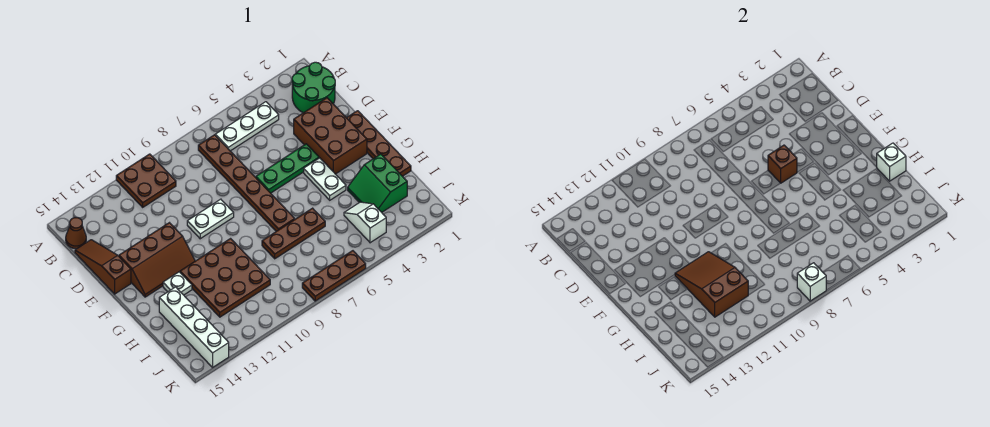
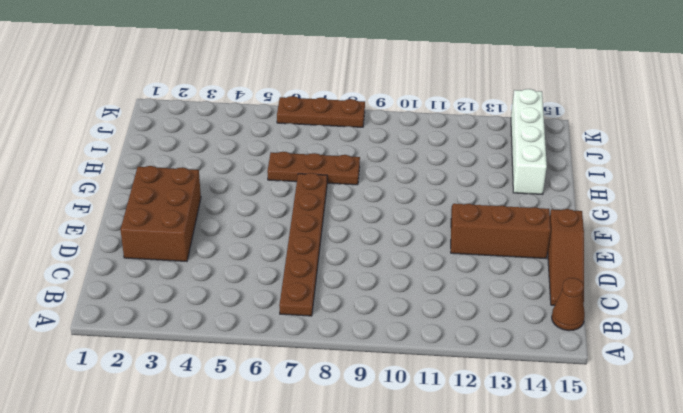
none -> brown 2x2 plate [116,154,176,207]
none -> green 2x2 round brick [292,62,335,113]
none -> white 1x3 plate [215,102,279,151]

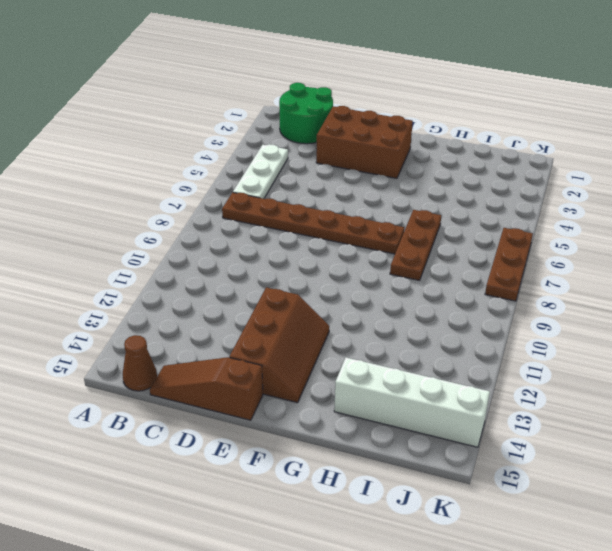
none -> brown 2x2 plate [116,154,176,207]
none -> brown 1x4 plate [347,111,411,176]
none -> green 1x3 plate [256,144,319,193]

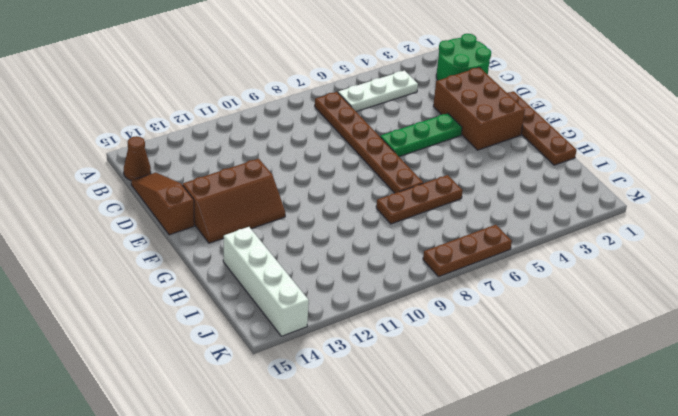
none -> brown 2x2 plate [116,154,176,207]
none -> white 1x2 plate [187,199,234,239]
none -> white 1x2 plate [304,158,346,200]

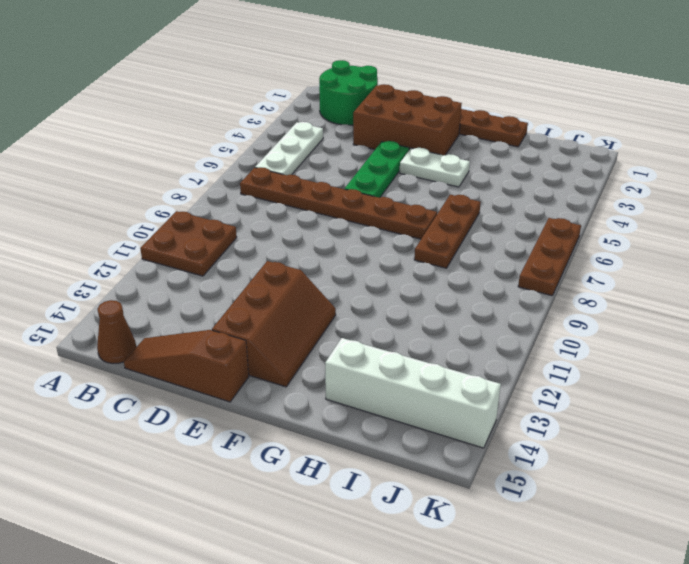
none -> white 1x2 plate [187,199,234,239]
none -> brown 3x3 plate [180,239,270,317]
none -> white 1x1 plate [163,272,192,295]

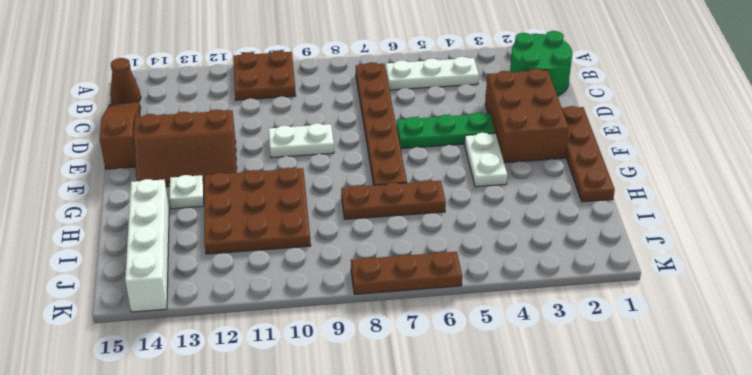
none -> green 2x2 slope [348,154,407,212]
none -> white 1x2 slope [344,202,386,243]
none -> brown 1x1 brick [768,145,797,183]

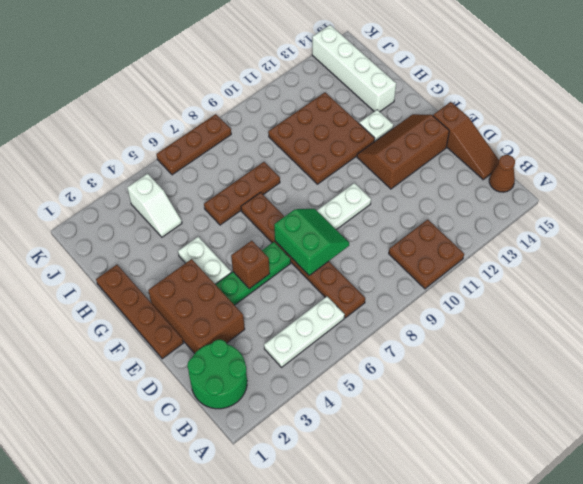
green 2x2 slope [274,209,349,275] -> green 2x2 slope moved to [348,154,407,212]
none -> brown 2x3 slope [675,252,748,317]
none -> white 1x1 brick [877,143,906,181]
none -> white 1x1 brick [797,263,826,301]

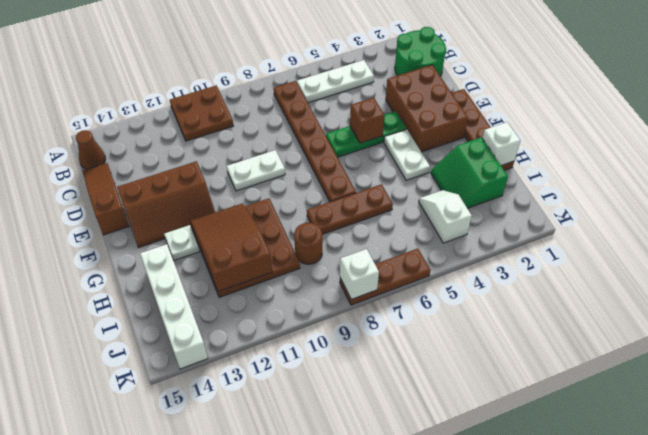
brown 1x1 round brick [294,223,322,264] -> none

